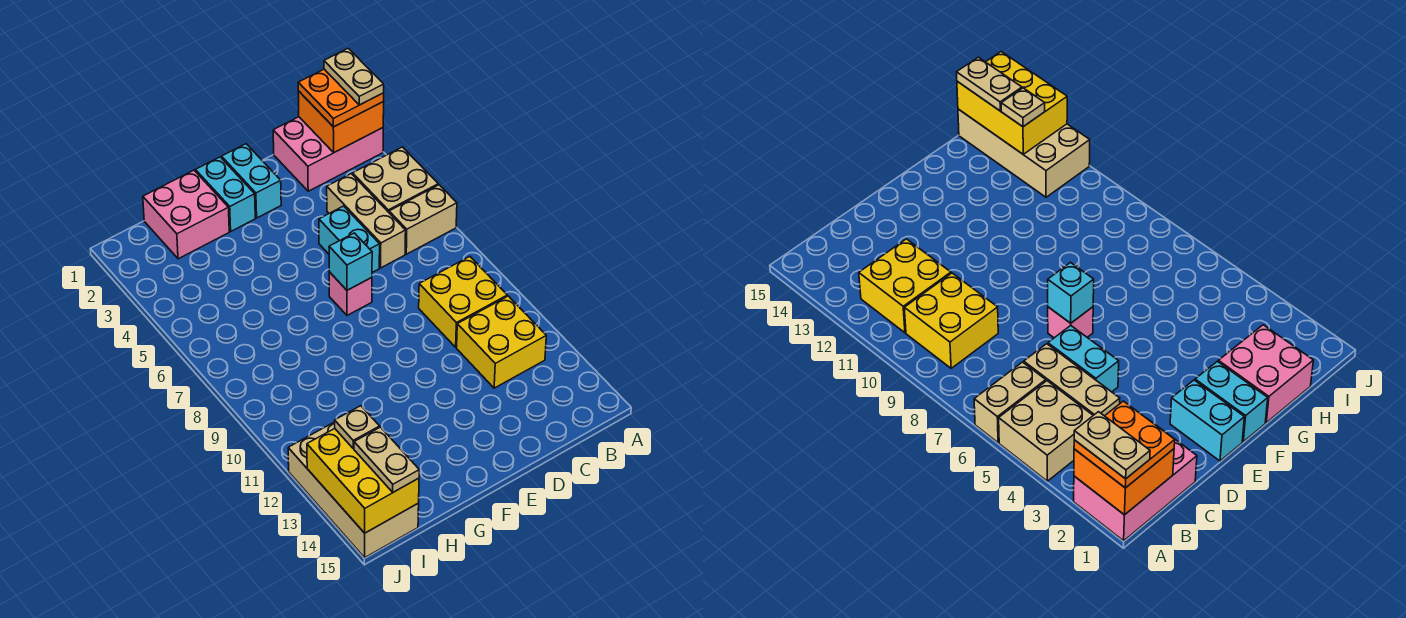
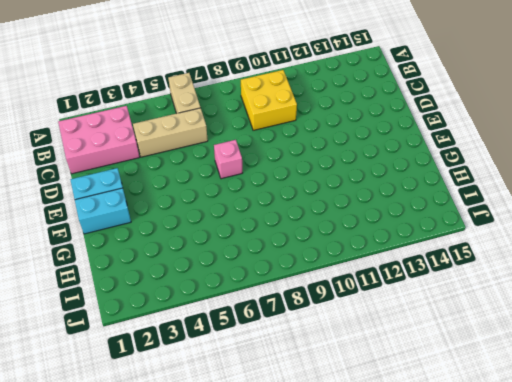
pink 2x3 brick [58,106,140,174] -> pink 2x3 brick turned to [273,117,383,191]
none -> tan 2x2 brick [353,147,438,212]
none -> yellow 2x2 brick [457,296,546,388]
none -> cyan 1x2 brick [319,206,380,272]

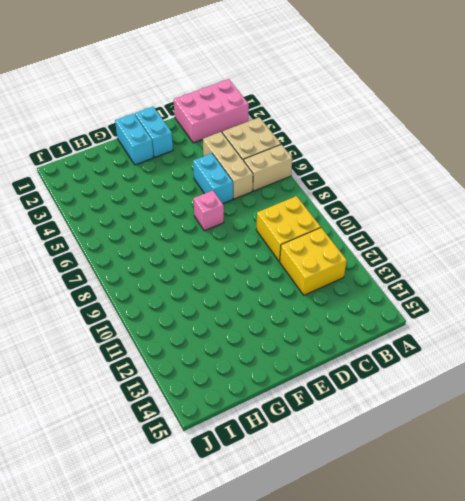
none -> pink 2x2 brick [143,170,229,259]
none -> tan 2x4 brick [288,422,419,558]
none -> orange 2x2 brick [298,91,384,152]

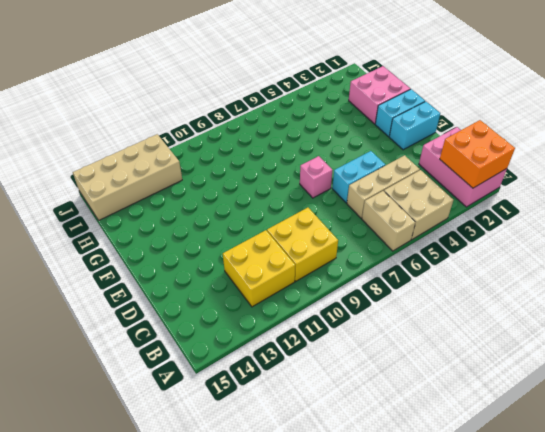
none -> cyan 1x1 brick [329,233,372,290]
none -> yellow 2x3 brick [307,429,419,533]
none -> orange 2x2 plate [298,69,384,127]

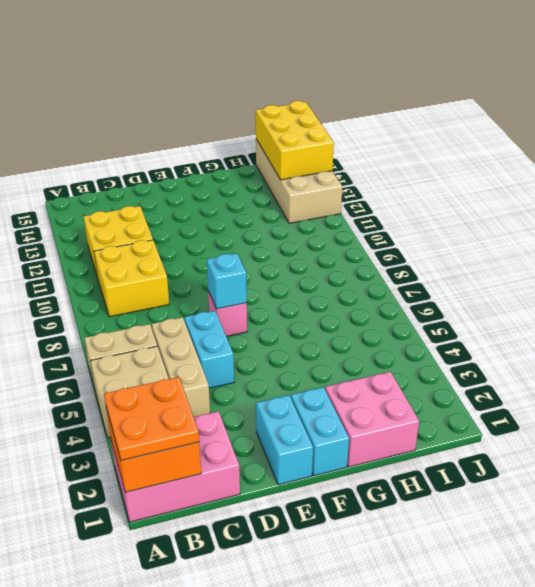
none -> tan 1x1 plate [335,406,380,448]
none -> tan 1x2 plate [354,427,419,492]
none -> tan 1x2 plate [324,48,384,105]

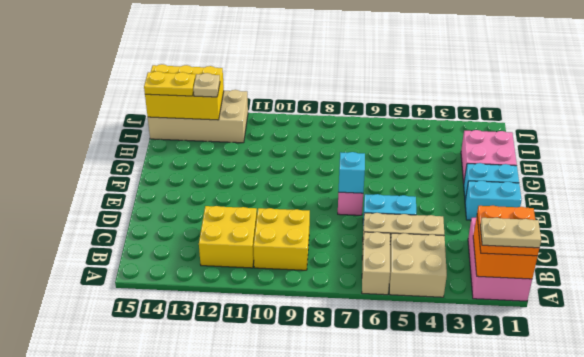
yellow 1x2 plate [144,71,195,96] -> tan 1x2 plate [354,427,419,492]

